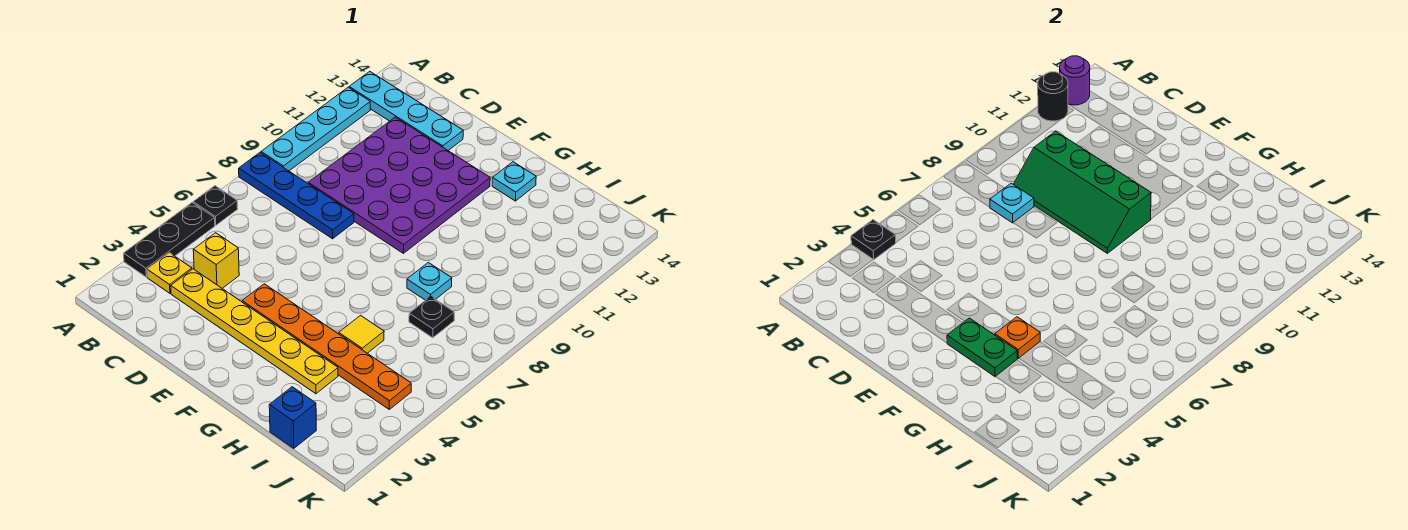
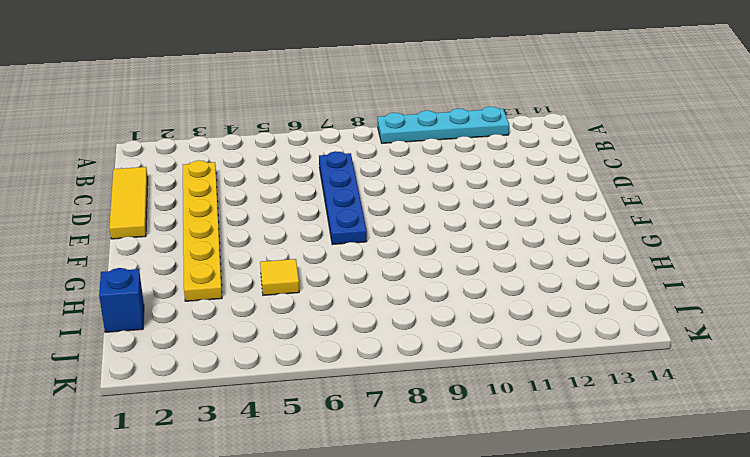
yellow 1x3 tile [109,167,148,239] -> none
blue 1x4 plate [319,151,367,245] -> blue 1x4 plate moved to [239,153,354,239]
none -> black 1x3 plate [124,203,215,277]
none -> black 1x1 plate [193,186,238,225]
none -> cyan 1x4 plate [349,71,463,150]

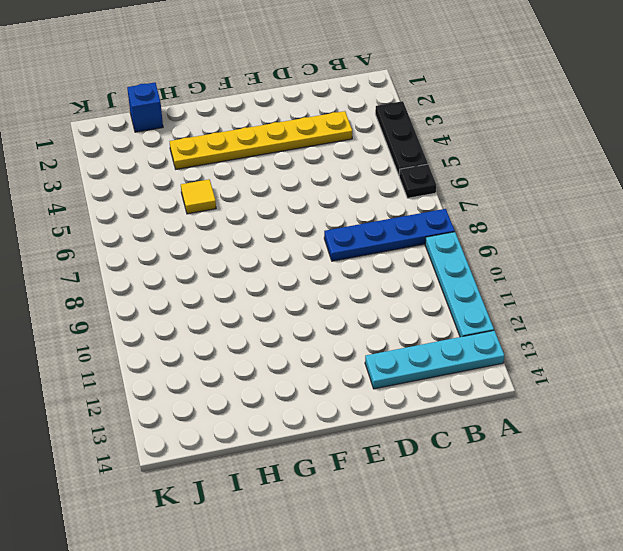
none -> yellow 1x1 plate [147,253,192,293]
none -> yellow 1x1 brick [193,233,239,288]
none -> purple 4x4 plate [308,117,490,253]

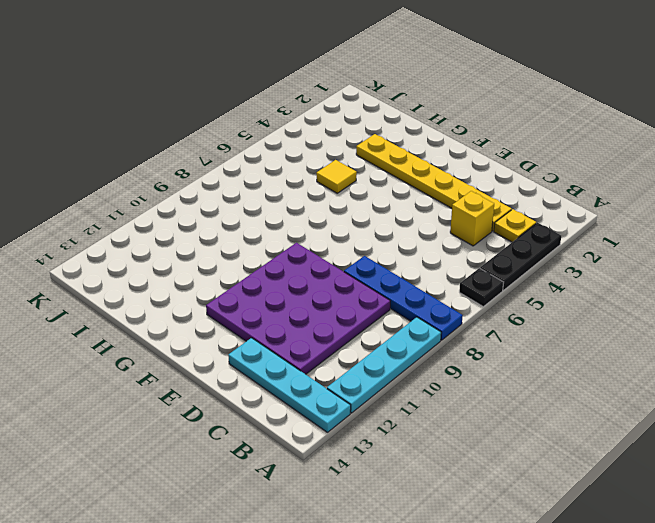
none -> orange 1x6 plate [242,284,411,409]
none -> cyan 1x1 plate [492,162,536,201]
none -> cyan 1x1 plate [407,263,452,300]

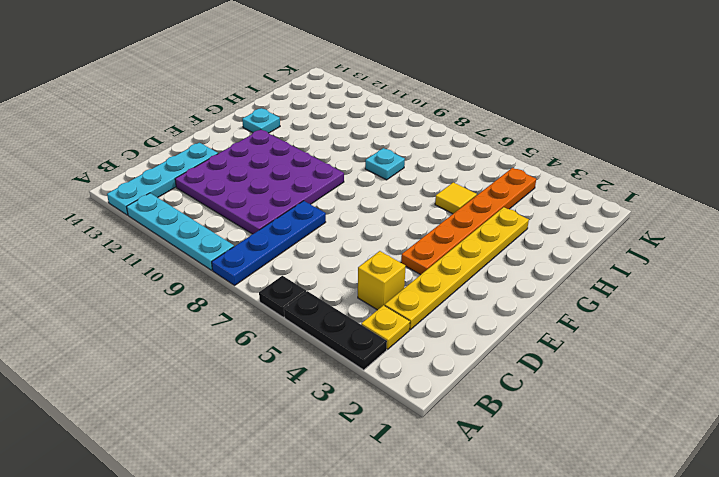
none -> blue 1x1 brick [269,387,316,448]
none -> black 1x1 plate [409,296,454,338]
none -> black 1x1 plate [851,220,896,260]

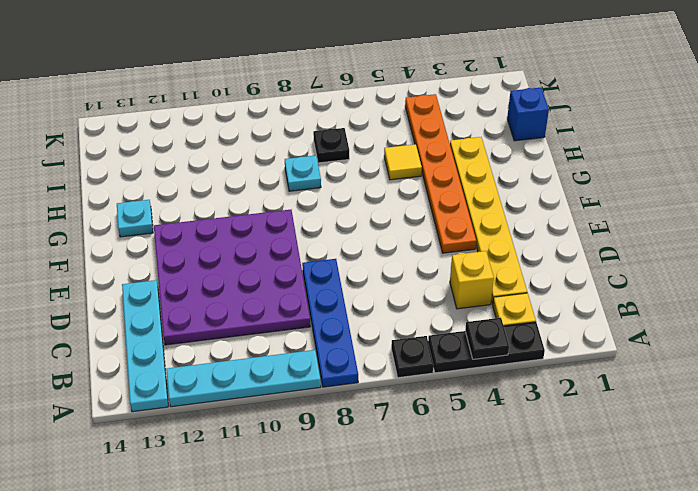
none -> black 1x1 round brick [1038,72,1068,121]
none -> purple 1x1 round brick [1060,56,1090,105]
none -> cyan 1x1 plate [990,183,1034,223]

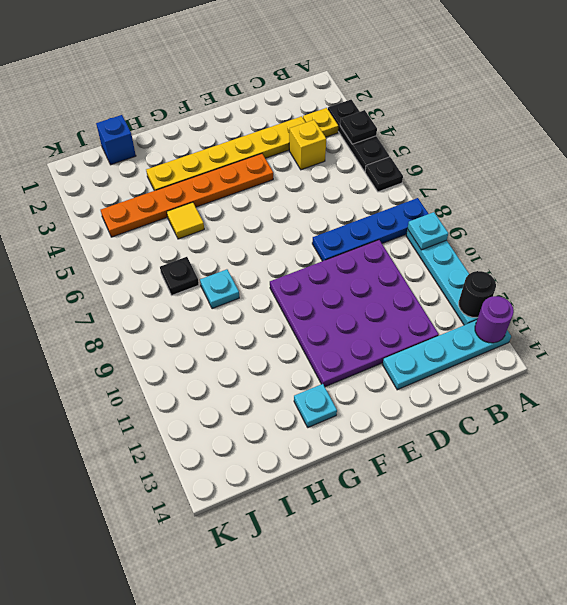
cyan 1x1 plate [407,212,448,250] -> cyan 1x1 plate moved to [990,183,1034,223]
none -> green 2x4 slope [1013,131,1151,253]
none -> green 1x2 plate [947,318,1017,377]
none -> orange 1x1 plate [995,317,1040,358]

